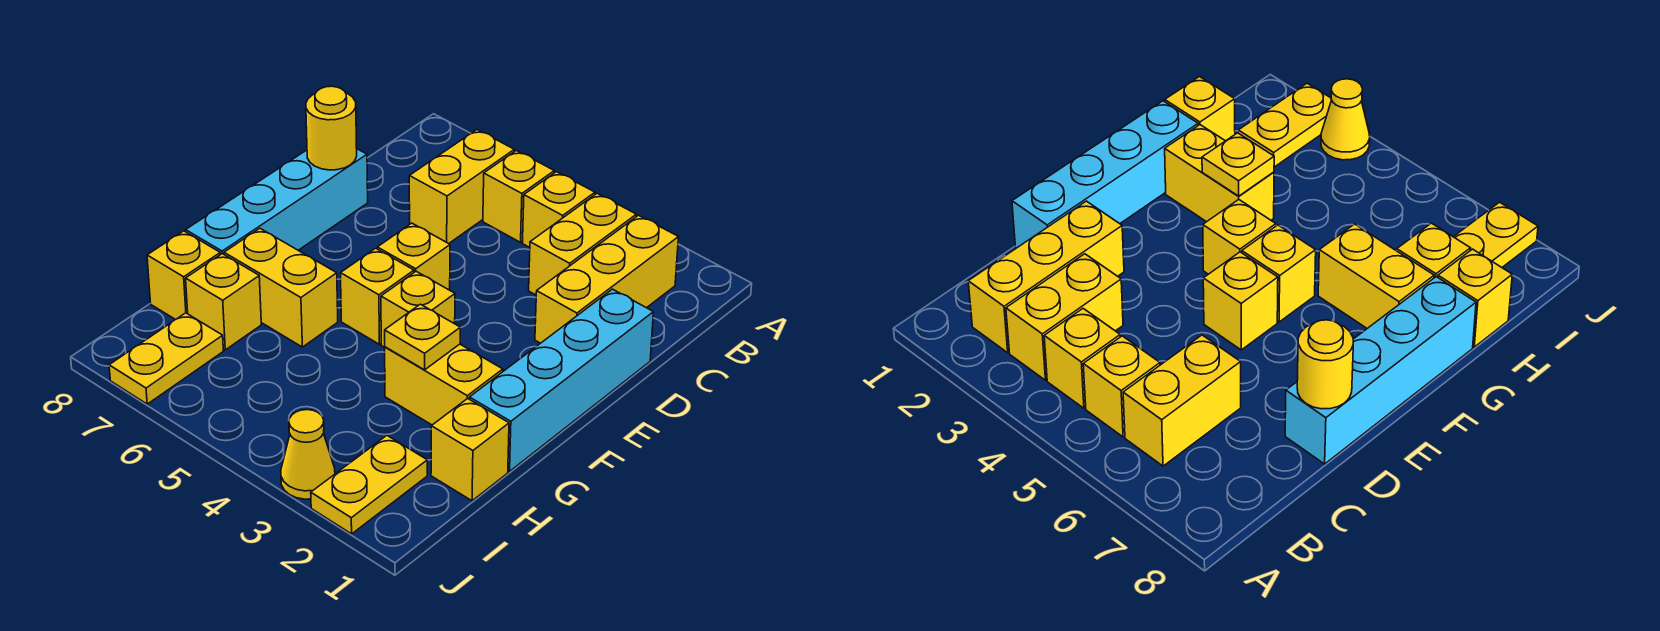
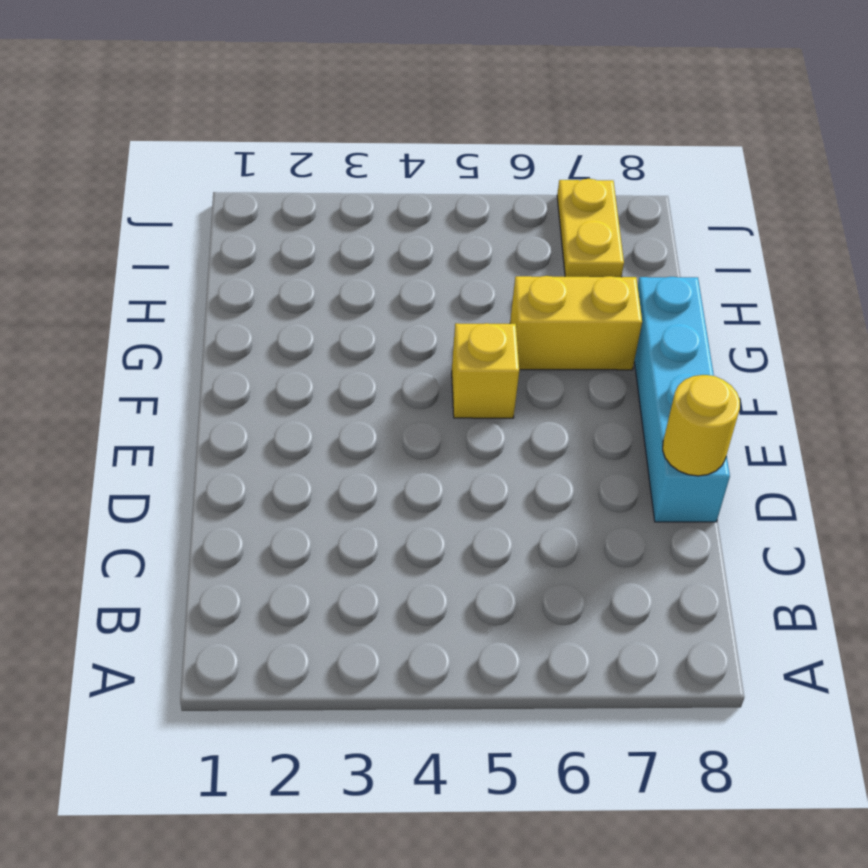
none -> yellow 1x3 brick [535,215,678,343]
none -> yellow 1x2 brick [529,194,636,295]
none -> yellow 1x1 brick [523,172,595,248]

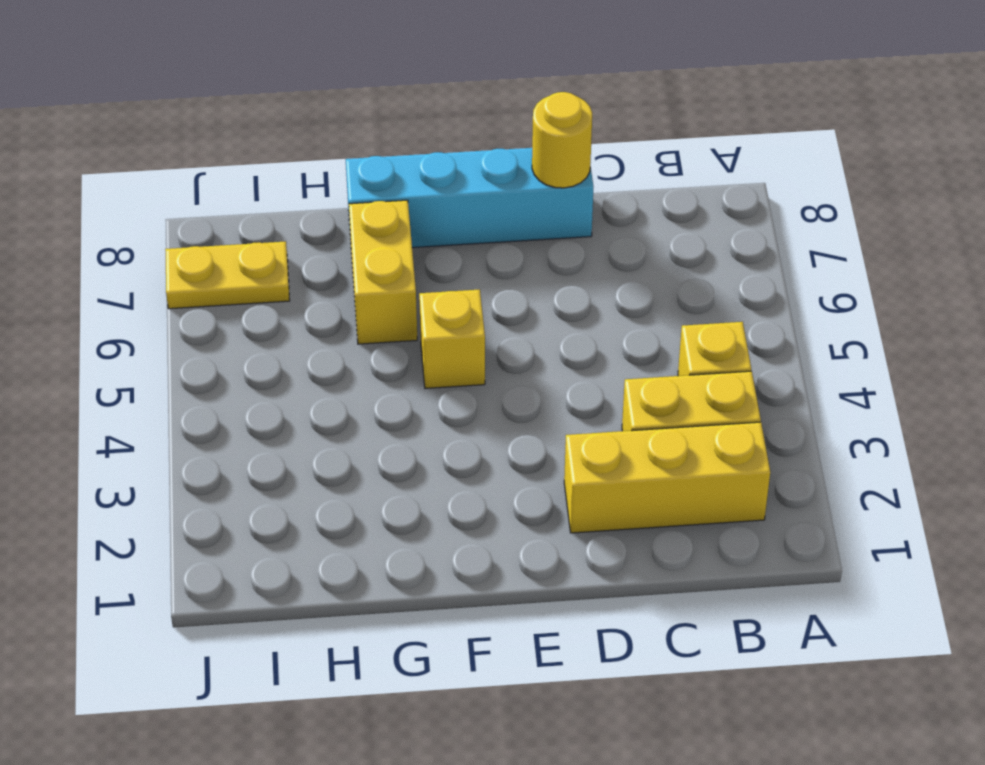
none -> yellow 1x1 brick [483,150,554,242]
none -> yellow 1x2 brick [409,130,514,244]
none -> cyan 1x4 brick [469,289,653,471]

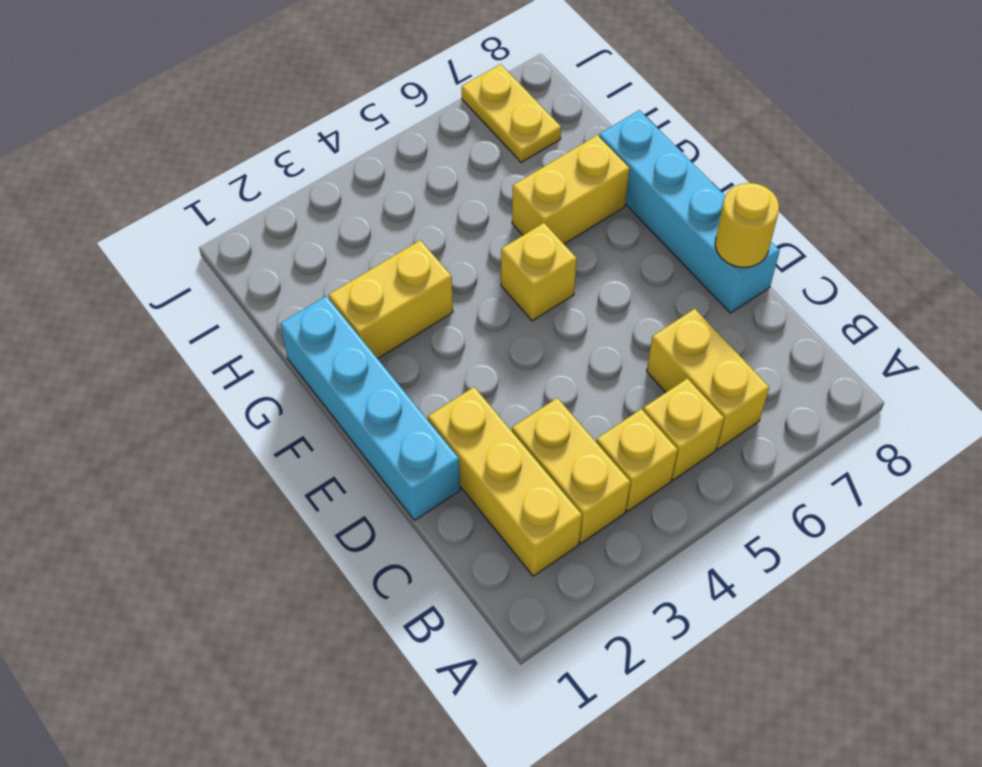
none -> yellow 1x1 brick [377,223,450,290]
none -> yellow 1x1 brick [381,271,455,348]
none -> yellow 1x1 brick [431,398,509,501]

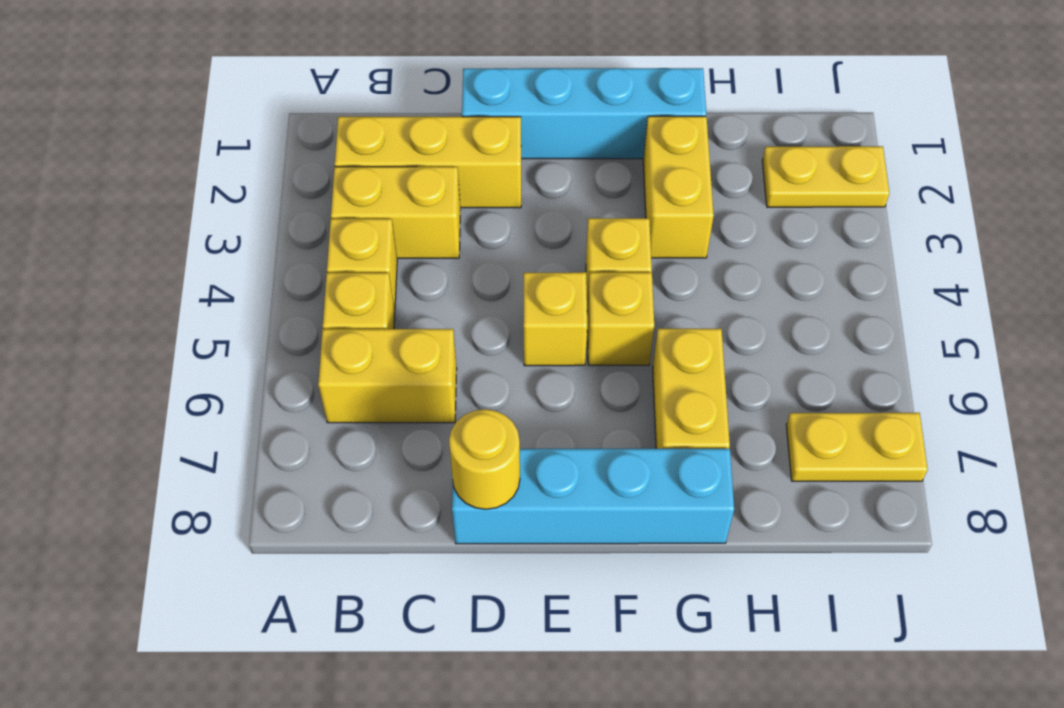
none -> yellow 1x1 brick [431,398,509,501]
none -> yellow 1x1 brick [186,254,261,350]
none -> yellow 1x1 brick [147,231,220,320]

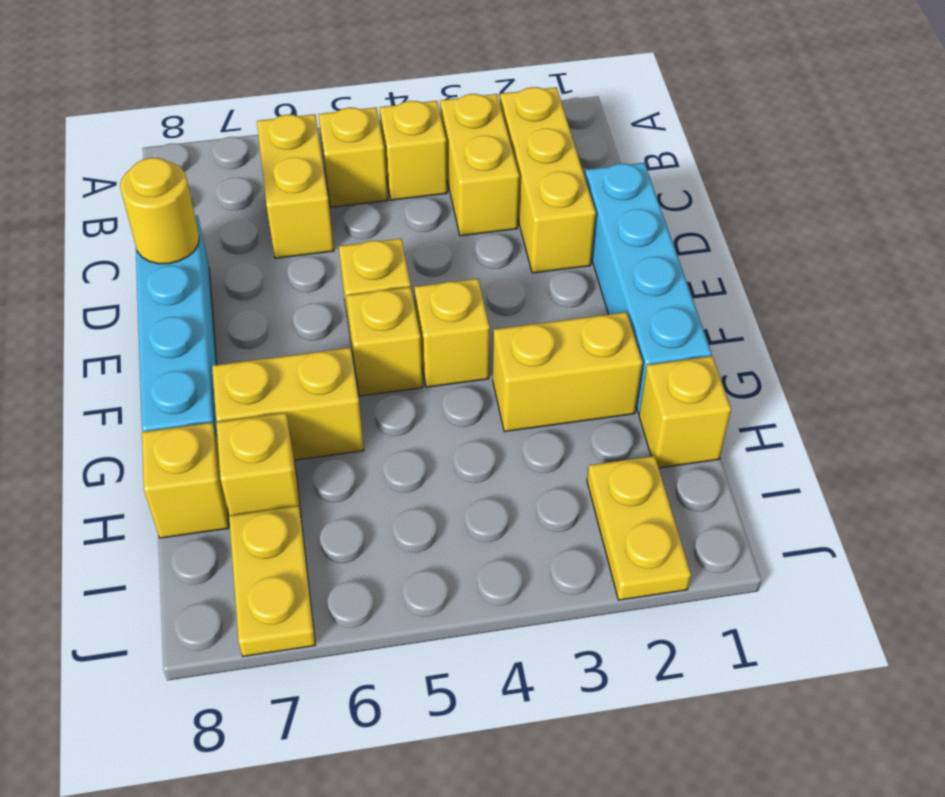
none -> yellow 1x1 cone [281,410,335,499]
none -> yellow 1x1 plate [385,304,460,370]

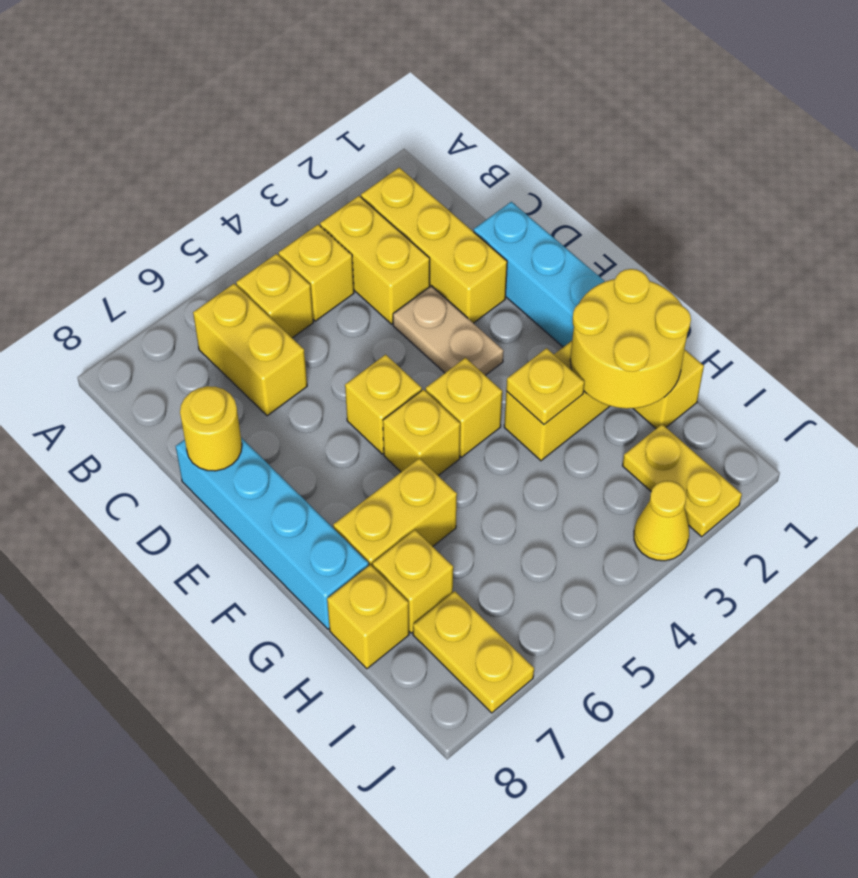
tan 1x2 plate [393,286,504,376] -> none
yellow 2x2 round brick [570,269,691,409] -> none

